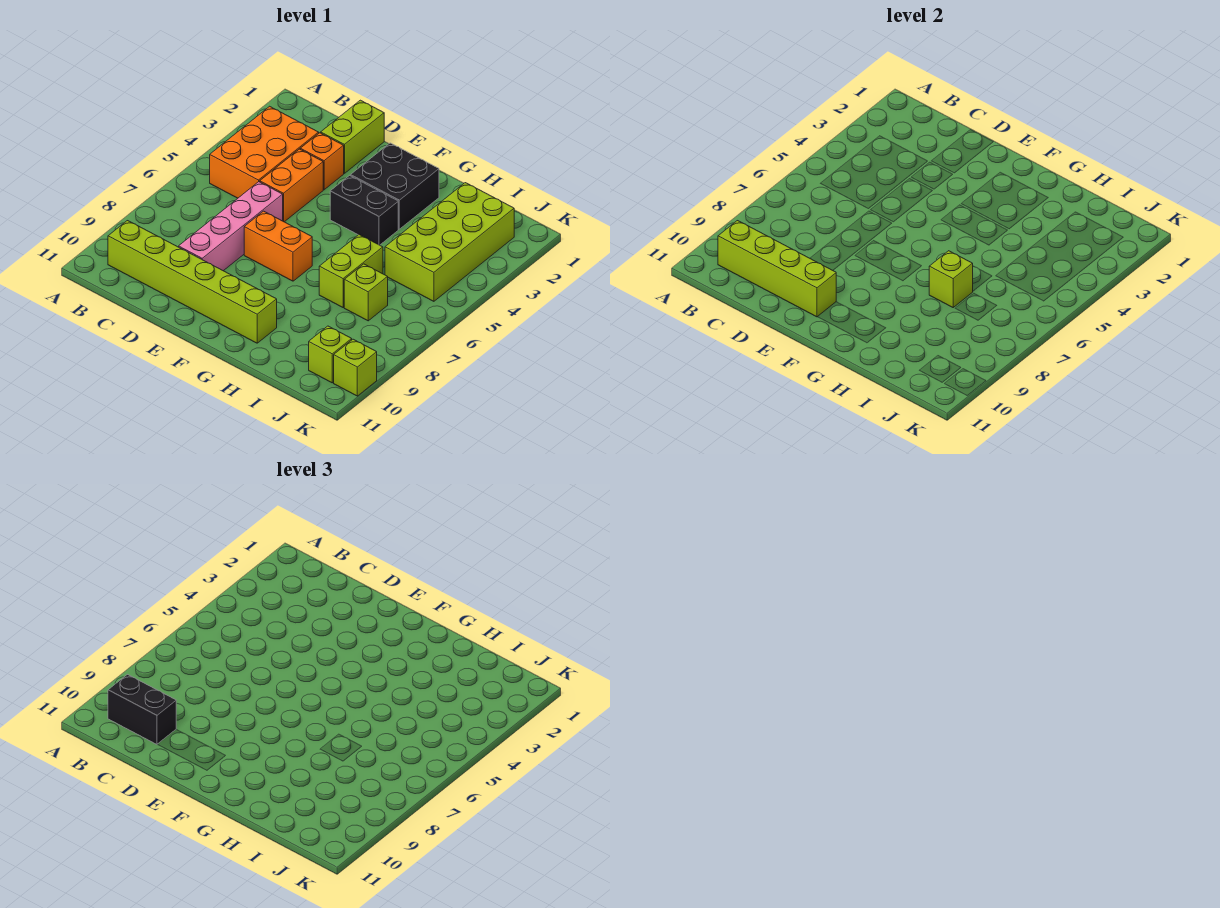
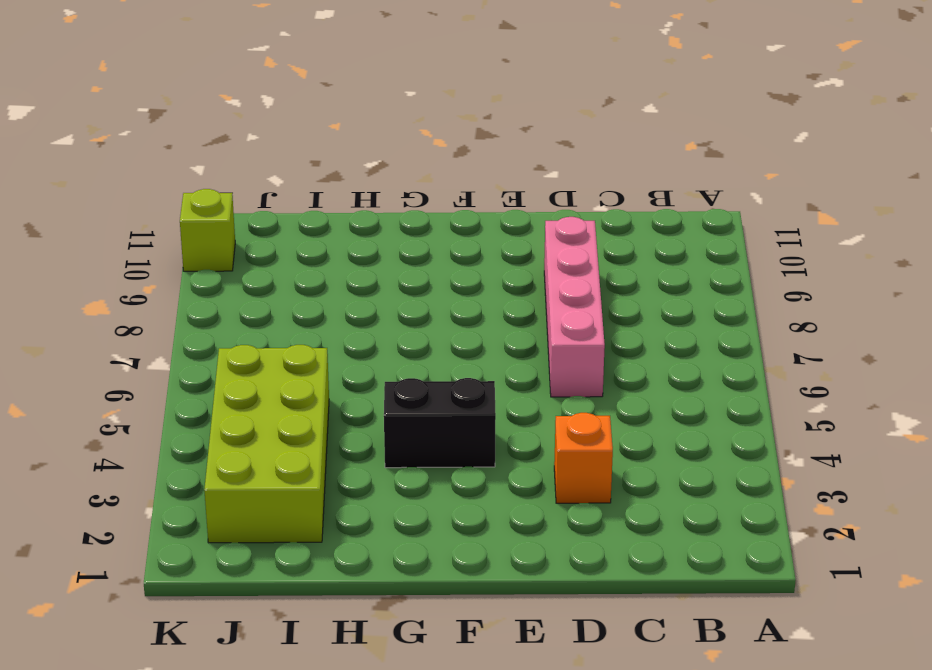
none -> orange 2x3 brick [210,106,319,198]
none -> lime 1x6 brick [108,221,277,343]
none -> lime 1x2 brick [321,100,384,173]

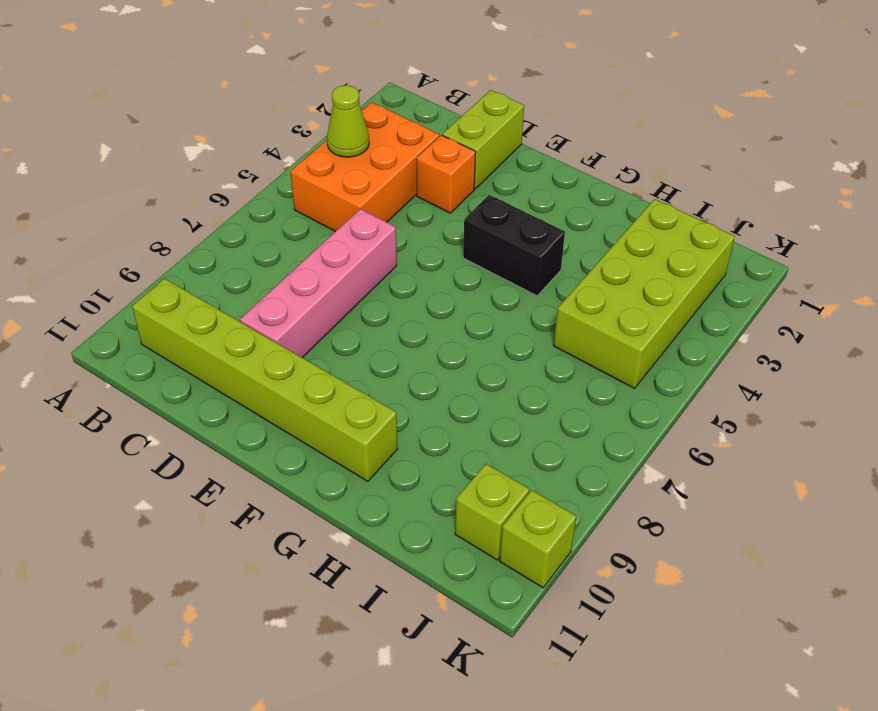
lime 1x1 cone [327,85,369,157] -> none
none -> orange 1x2 brick [260,149,323,222]
none -> orange 1x2 brick [244,211,312,281]
none -> black 2x2 brick [350,143,439,229]

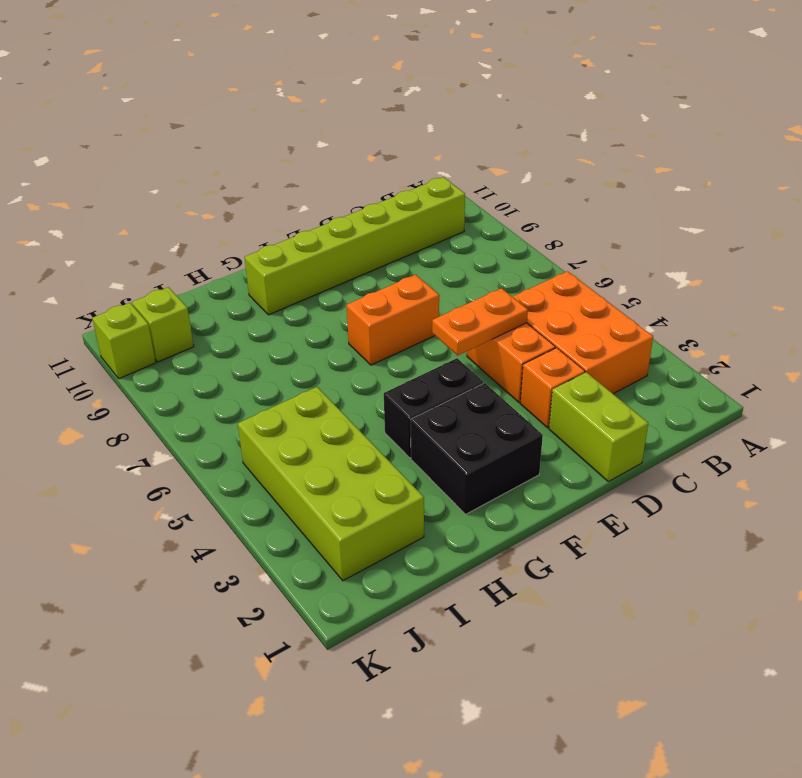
orange 1x2 plate [432,288,528,355] -> none
none -> pink 1x4 brick [179,182,283,271]
none -> lime 1x2 brick [319,235,383,307]
none -> lime 1x1 brick [344,264,388,321]

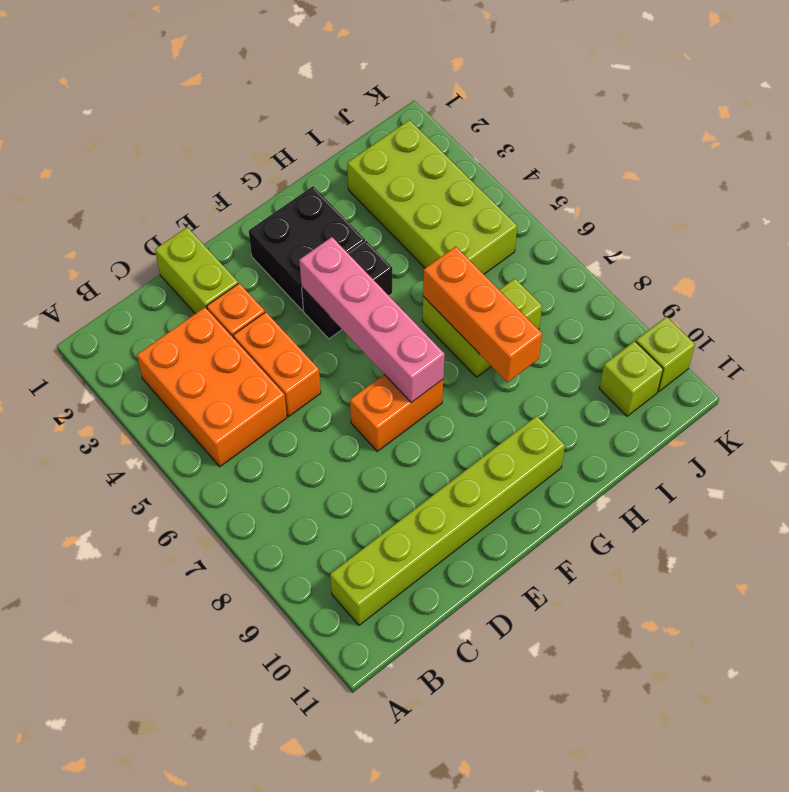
pink 1x4 brick [299,237,445,403] -> pink 1x4 brick moved to [179,182,283,271]
orange 1x3 brick [423,246,542,382] -> lime 1x1 brick [929,251,973,307]
none -> lime 1x4 brick [718,221,836,317]
none -> black 1x2 brick [108,675,176,744]

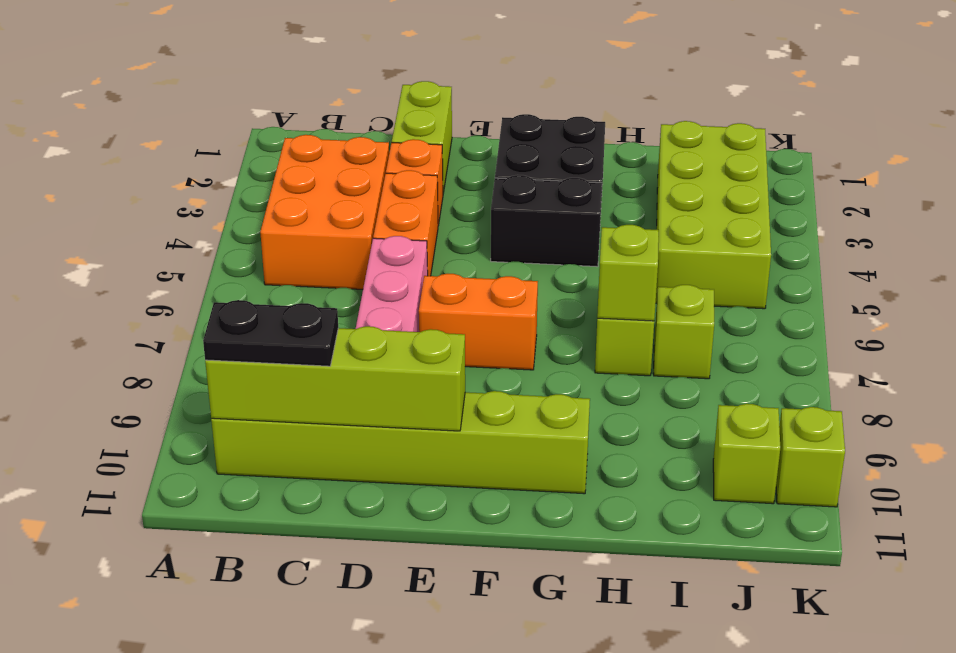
black 1x2 plate [203,300,338,366] -> black 1x2 brick [108,675,176,744]

